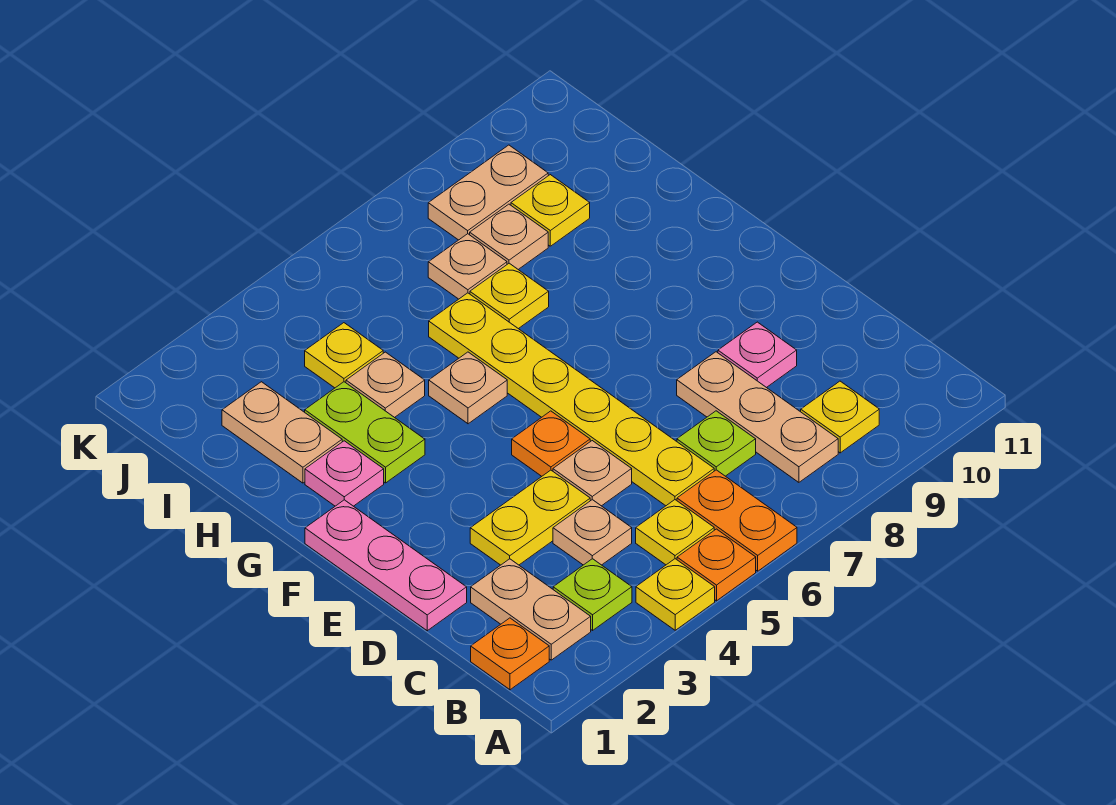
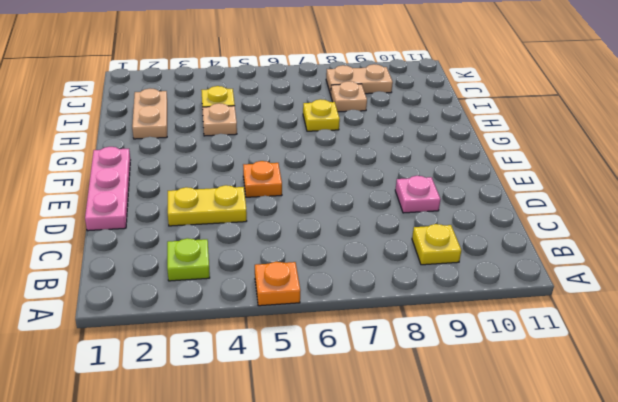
none -> yellow 1x1 plate [636,559,715,630]
none -> orange 1x2 plate [677,470,797,571]
none -> orange 1x1 plate [471,618,549,690]

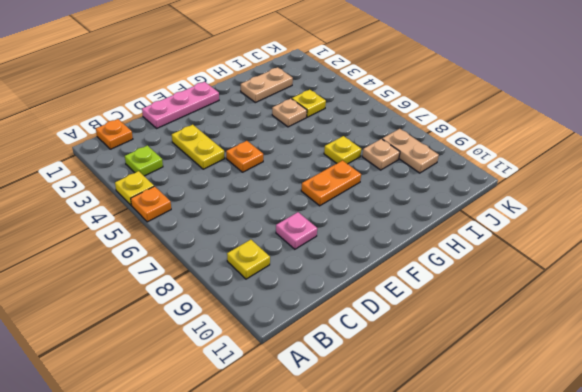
orange 1x2 plate [301,160,361,206] -> orange 1x2 plate moved to [677,470,797,571]
none -> tan 1x2 plate [471,559,591,660]
none -> yellow 1x1 plate [636,500,714,565]
none -> tan 1x3 plate [677,352,838,482]

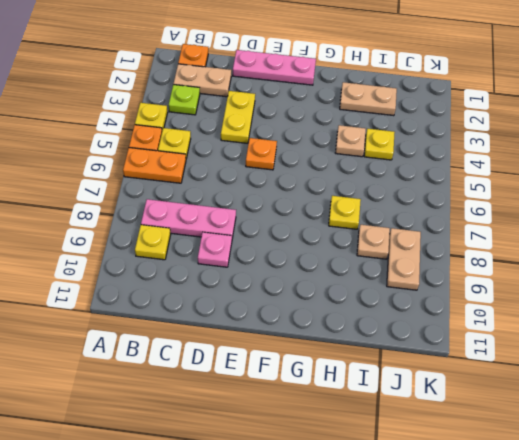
pink 1x3 plate [141,199,236,238] -> tan 1x3 plate [677,352,838,482]
none -> tan 1x1 plate [553,500,632,565]
none -> yellow 1x6 plate [429,293,714,506]
none -> lime 1x1 plate [677,411,756,476]

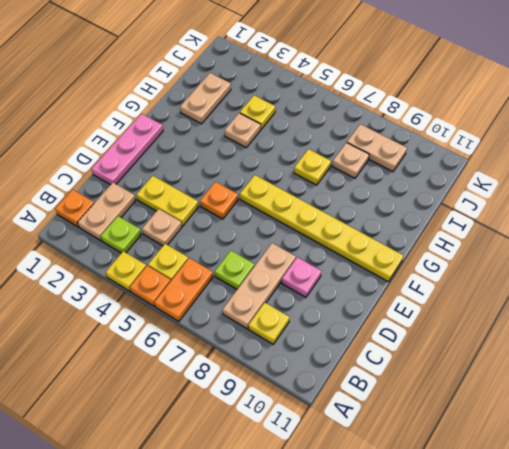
yellow 1x6 plate [240,175,404,282] -> yellow 1x6 plate turned to [429,293,714,506]
none -> tan 1x1 plate [553,441,632,506]
none -> pink 1x1 plate [305,441,384,506]
none -> lime 1x2 plate [305,382,425,483]

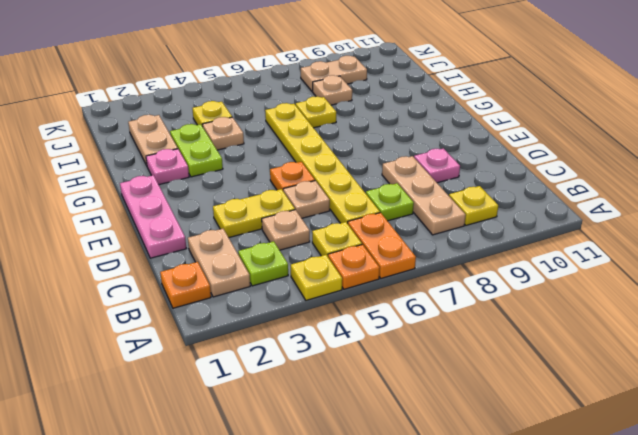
none -> tan 1x1 plate [429,352,507,424]
none -> tan 1x1 plate [428,234,507,299]
none -> yellow 1x1 plate [511,175,590,246]

